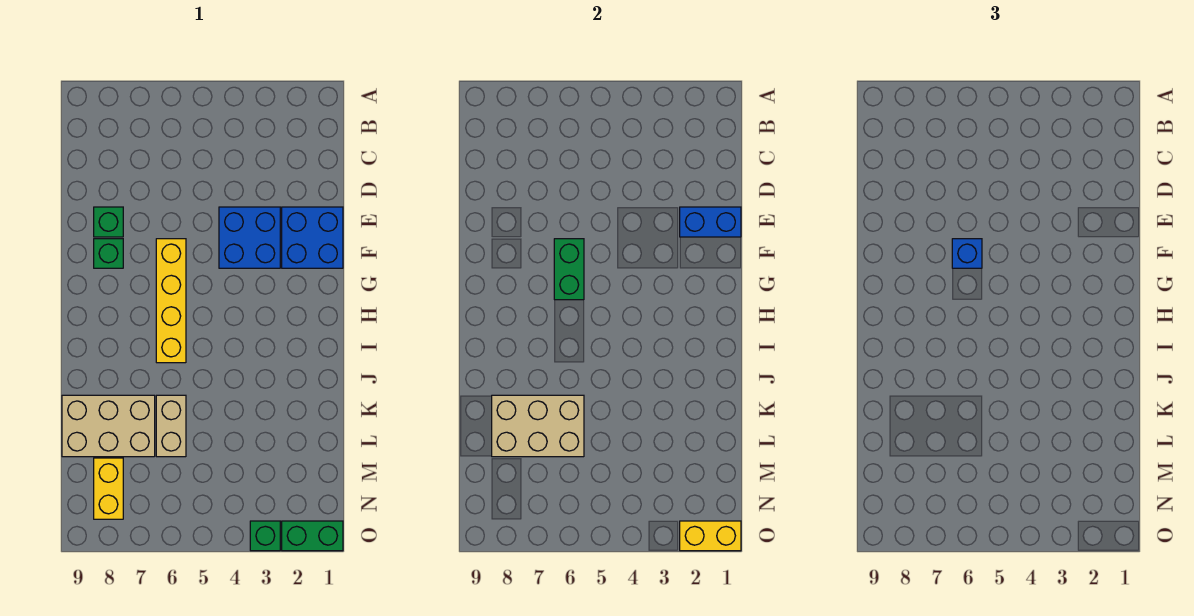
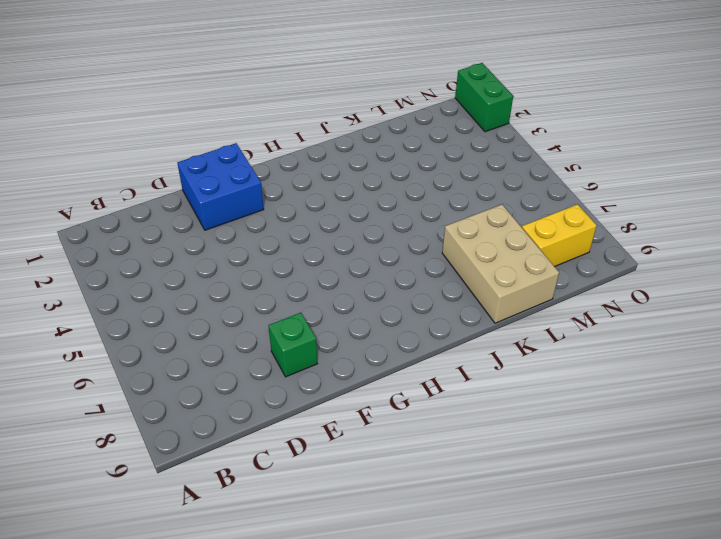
none -> blue 2x2 brick [219,207,280,268]
none -> yellow 1x4 brick [156,239,186,363]
none -> green 1x1 brick [94,239,123,268]

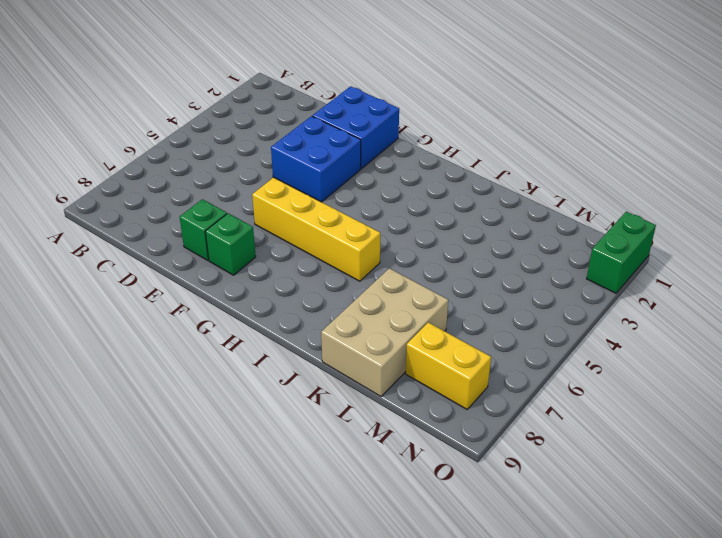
none -> tan 1x2 brick [156,395,186,457]
none -> green 1x1 brick [250,521,280,551]
none -> blue 1x2 brick [680,207,741,237]

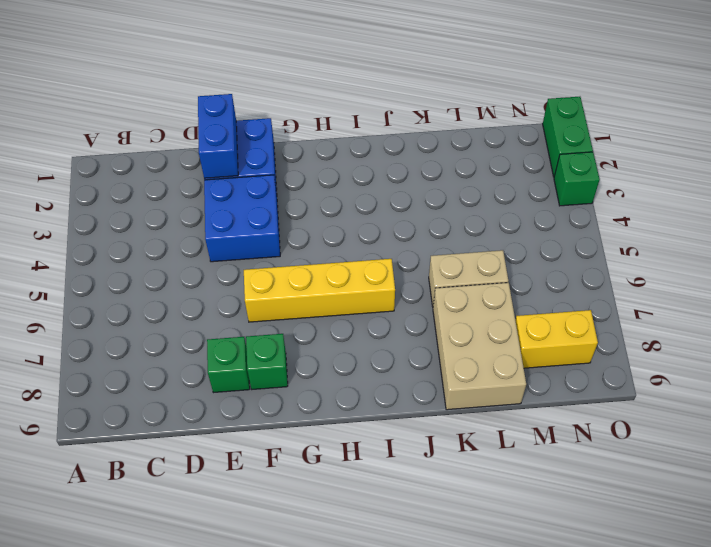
none -> green 1x2 brick [554,239,584,300]
none -> tan 2x3 brick [492,395,584,457]
none -> yellow 1x2 brick [680,521,741,551]

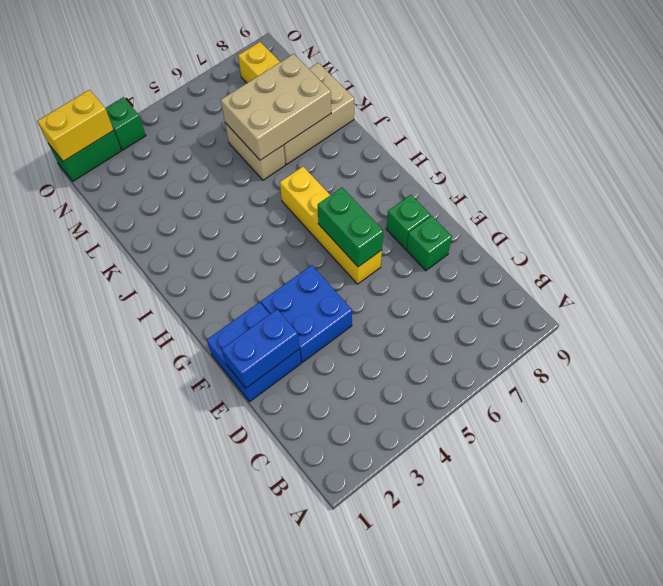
none -> blue 1x1 brick [952,239,982,268]

